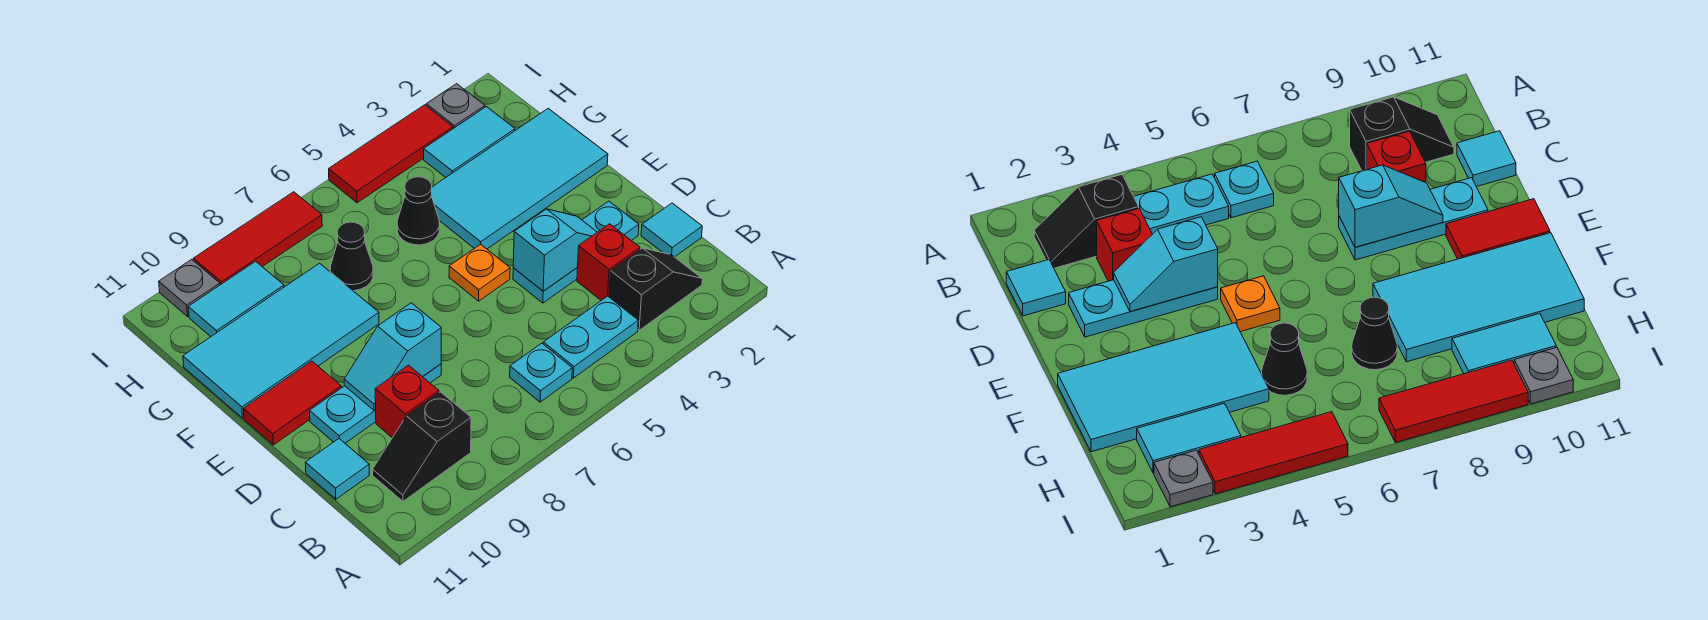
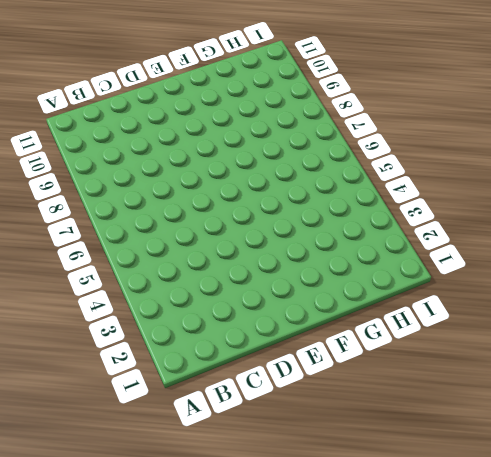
none -> black 1x2 slope [609,248,702,330]
none -> cyan 1x2 plate [543,296,638,378]
none -> cyan 1x1 plate [510,343,572,402]

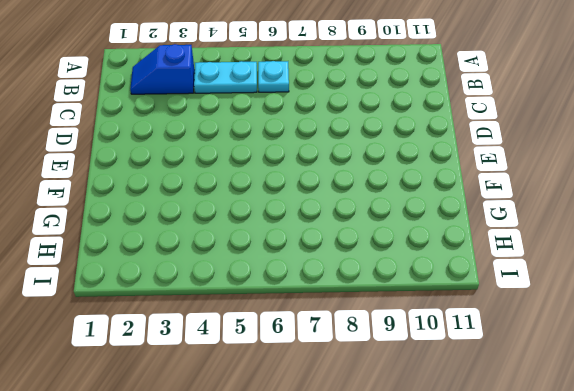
blue 1x2 slope [130,44,195,94] -> black 1x2 slope [609,248,702,330]
none -> black 1x2 slope [373,392,471,501]
none -> cyan 1x1 tile [641,203,702,257]
none -> red 1x1 brick [577,224,640,300]

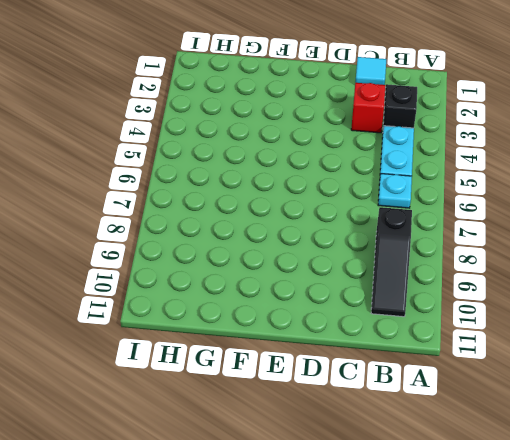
black 1x3 slope [371,207,412,317] -> black 1x2 slope [373,392,471,501]
none -> red 1x1 brick [375,365,439,438]
none -> cyan 1x1 tile [305,439,369,499]
none -> cyan 1x3 plate [513,201,639,303]

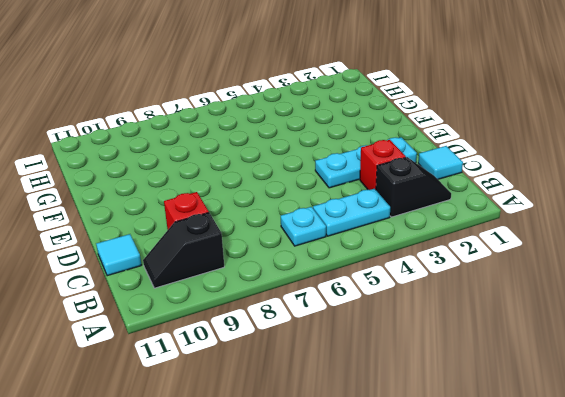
none -> cyan 1x3 plate [310,364,441,443]
none -> orange 1x1 plate [449,244,510,301]
none -> red 1x2 tile [243,361,341,445]

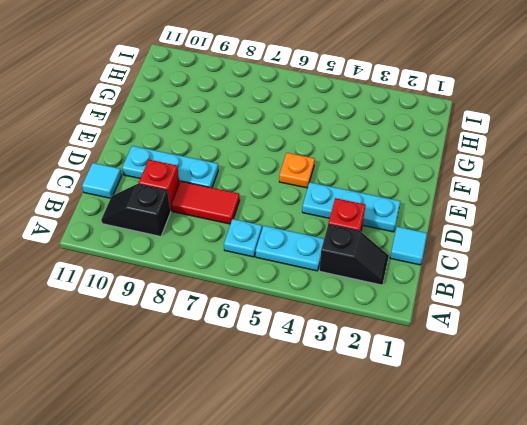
red 1x2 tile [172,181,240,224] -> red 1x2 tile moved to [243,361,341,445]
none -> cyan 2x4 tile [431,109,608,249]
none -> cyan 2x4 tile [183,263,379,418]
none -> black 1x1 cone [397,177,440,245]

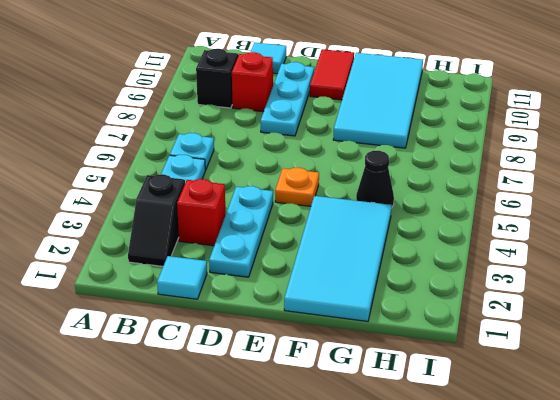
none -> black 1x1 cone [330,222,373,291]
none -> cyan 1x2 tile [424,107,515,177]
none -> cyan 1x2 tile [188,261,284,336]

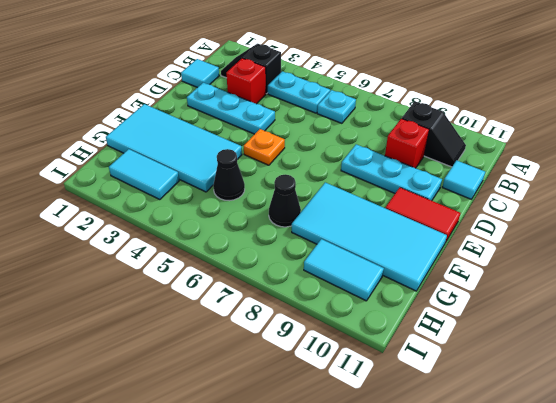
none -> grey 1x1 plate [426,84,485,129]
none -> red 1x3 tile [329,105,453,203]
none -> red 1x3 tile [193,192,322,285]

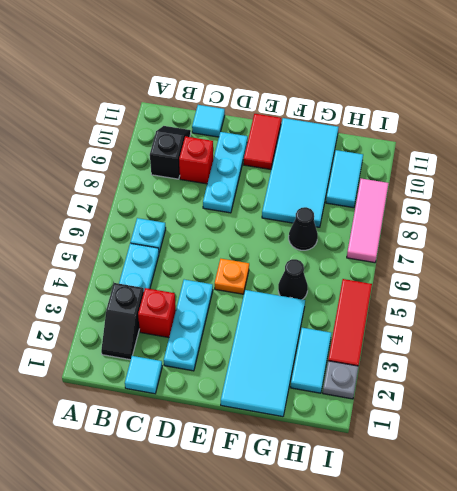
pink 1x3 tile [347,179,389,263] -> red 1x3 tile [193,192,322,285]
none -> grey 1x1 plate [159,259,220,316]
none -> cyan 1x2 slope [513,209,597,291]
none -> cyan 1x2 slope [344,303,441,411]

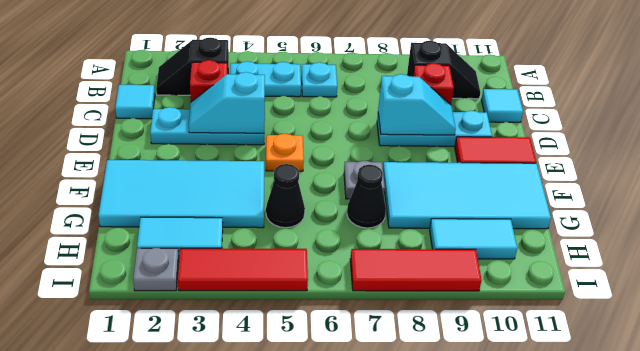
grey 1x1 plate [344,161,385,199] -> grey 1x1 plate moved to [159,259,220,316]

